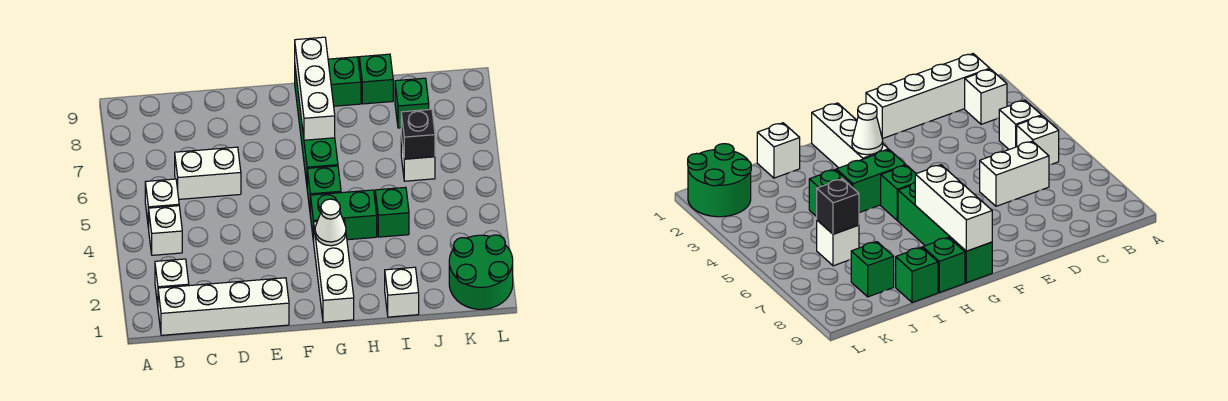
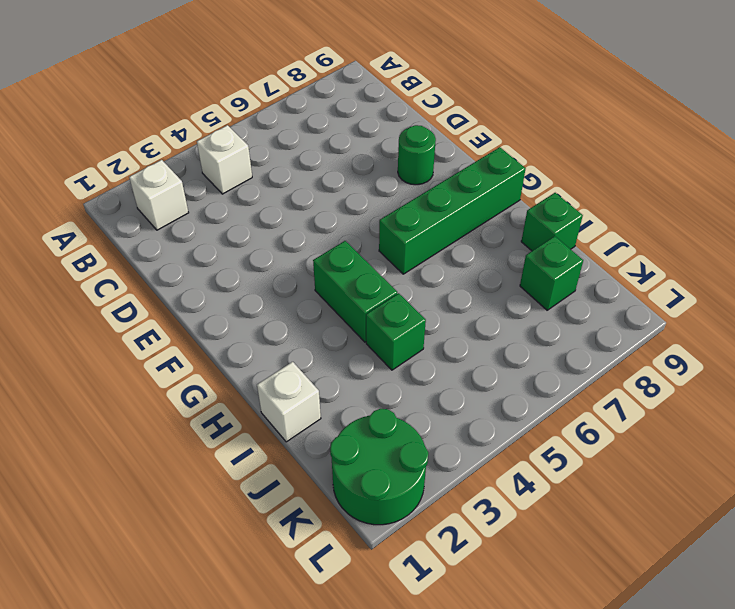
green 1x1 round brick [398,125,436,185] -> none
none -> white 1x4 brick [158,278,289,335]
none -> white 1x1 brick [145,179,179,228]
none -> white 1x2 brick [175,147,241,199]

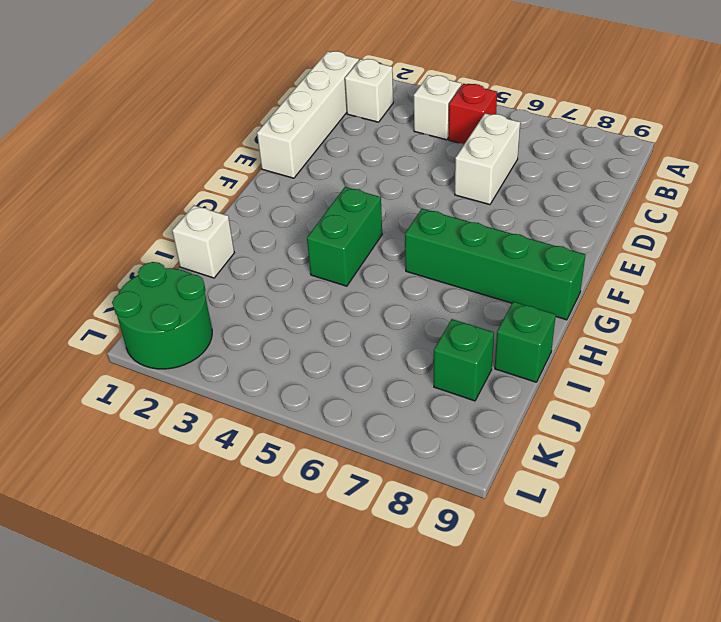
red 1x1 brick [449,84,497,144] -> white 1x1 brick [145,179,179,228]
none -> white 1x3 brick [314,219,354,322]
none -> green 1x1 brick [307,166,341,209]
none -> green 1x1 brick [328,57,361,106]

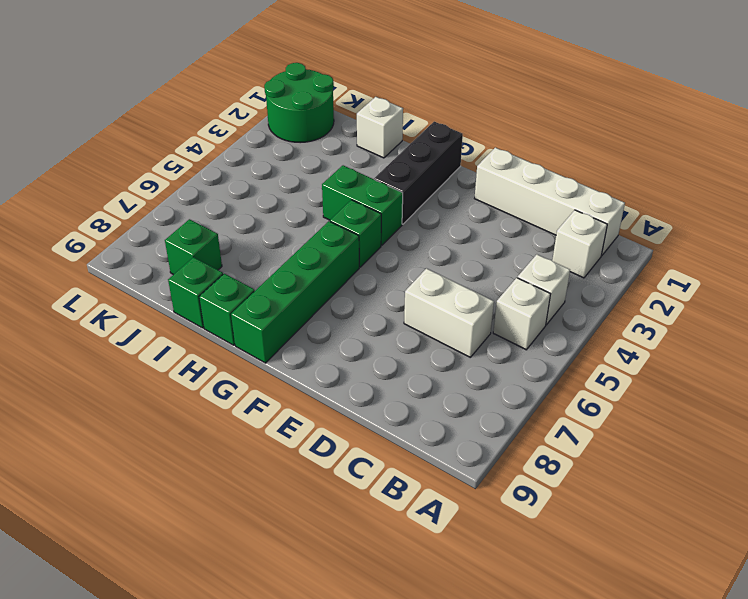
black 1x3 brick [374,122,463,224] -> white 1x3 brick [314,219,354,322]
none -> green 1x1 brick [375,187,409,237]
none -> white 1x1 brick [401,136,435,181]
none -> white 1x1 cone [315,199,346,246]

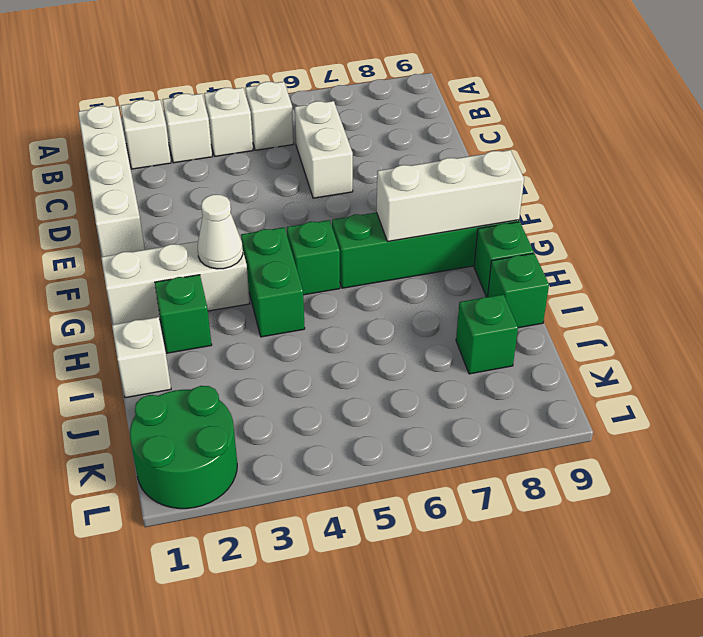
white 1x1 brick [163,94,212,163] -> white 1x1 brick moved to [401,136,435,181]
green 1x1 brick [155,275,212,353] -> green 1x1 brick moved to [375,187,409,237]
none -> black 1x1 brick [401,109,435,159]

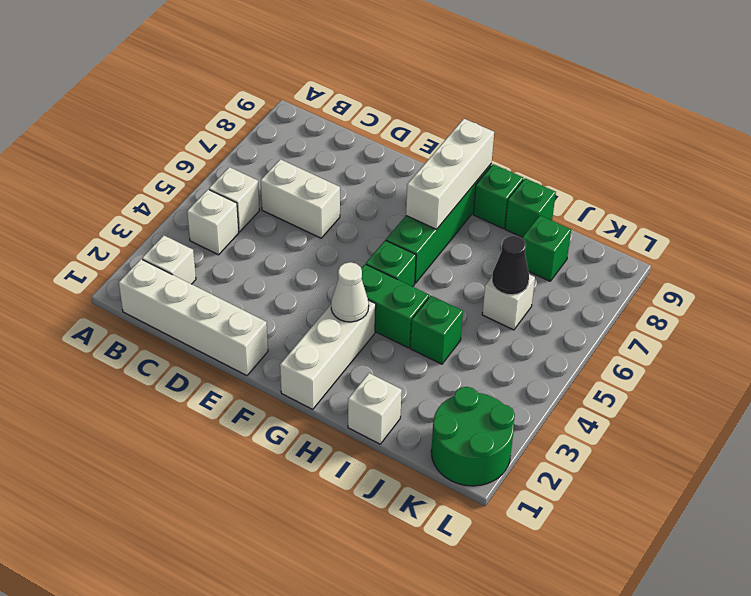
black 1x1 cone [492,236,529,295] -> black 1x1 brick [401,109,435,159]

